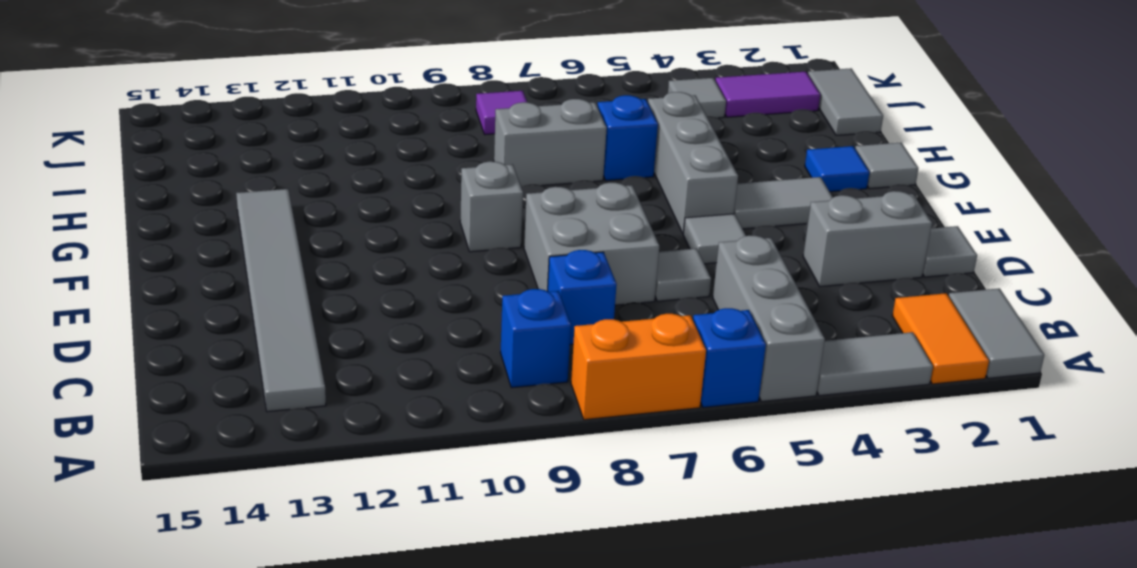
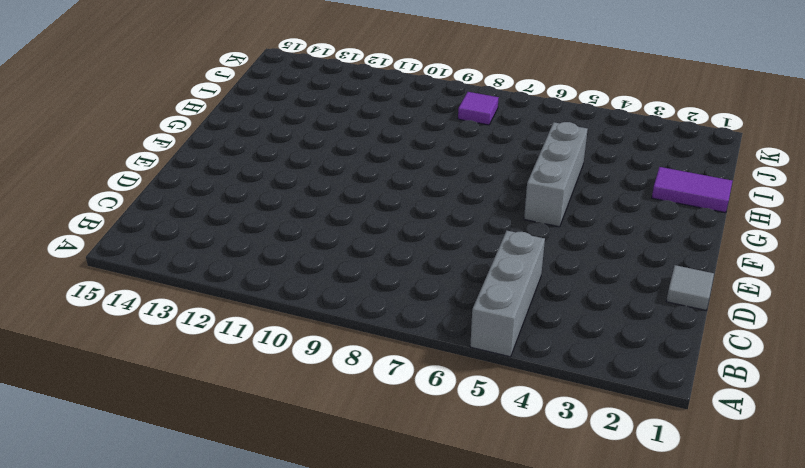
purple 1x2 tile [652,167,732,213] -> purple 1x2 tile moved to [715,72,820,117]
none -> grey 1x2 tile [949,288,1044,378]
none -> orange 1x2 tile [892,293,989,384]
none -> grey 1x2 tile [817,332,933,396]

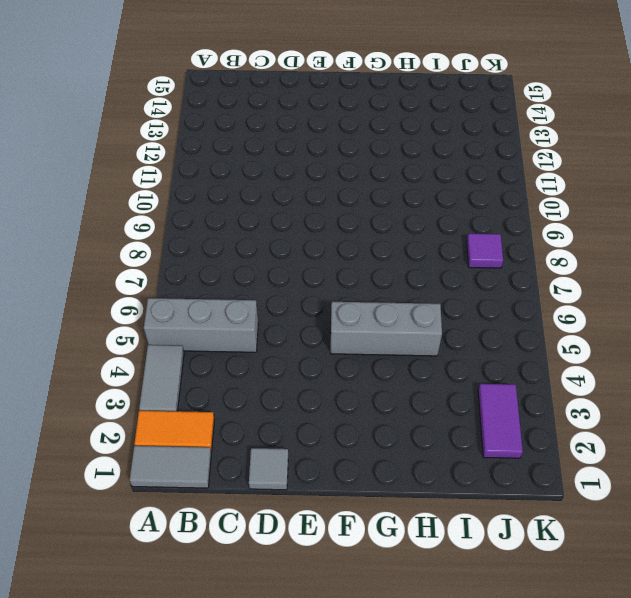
none -> blue 1x1 brick [693,308,766,407]
none -> orange 1x2 brick [571,314,706,420]
none -> blue 1x1 brick [500,289,571,388]

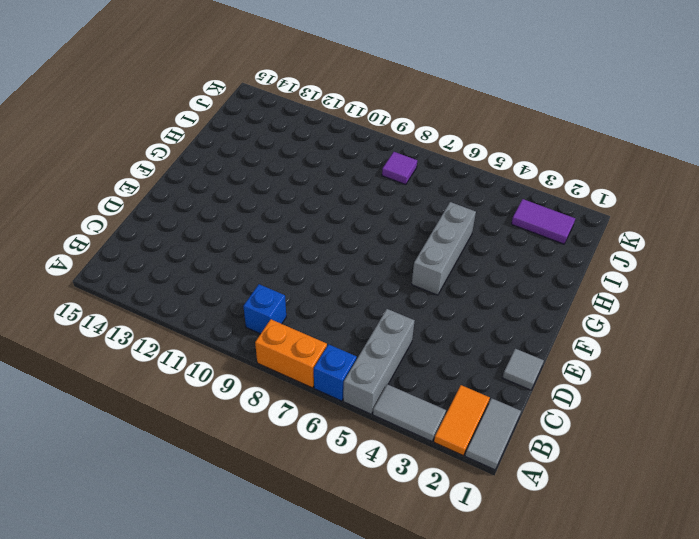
none -> grey 1x6 tile [236,189,326,412]
none -> blue 1x1 brick [548,250,617,345]
none -> grey 1x2 brick [803,191,932,287]

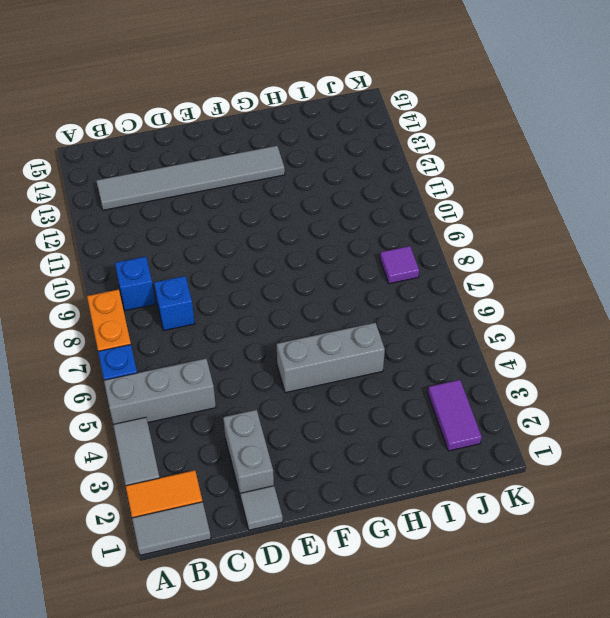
none -> grey 1x1 tile [655,248,711,301]
none -> grey 2x2 brick [524,183,659,305]
none -> grey 1x1 tile [683,214,746,264]

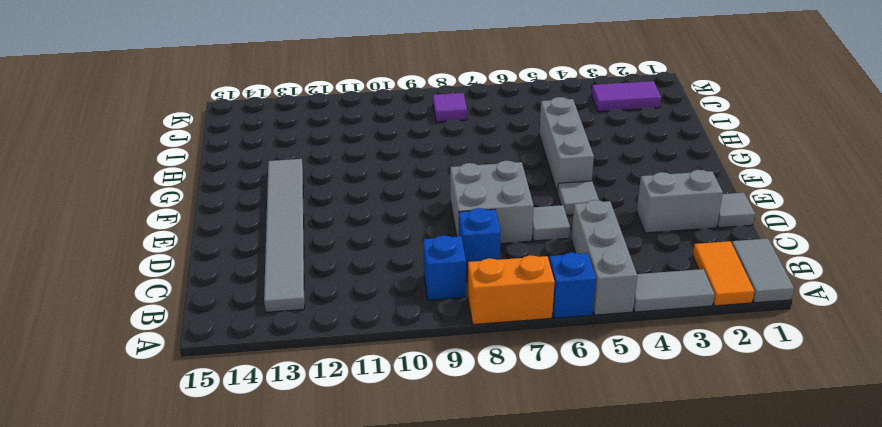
none -> grey 1x2 tile [734,177,833,229]
none -> grey 1x1 brick [460,161,523,252]
none -> grey 1x1 tile [855,142,918,189]

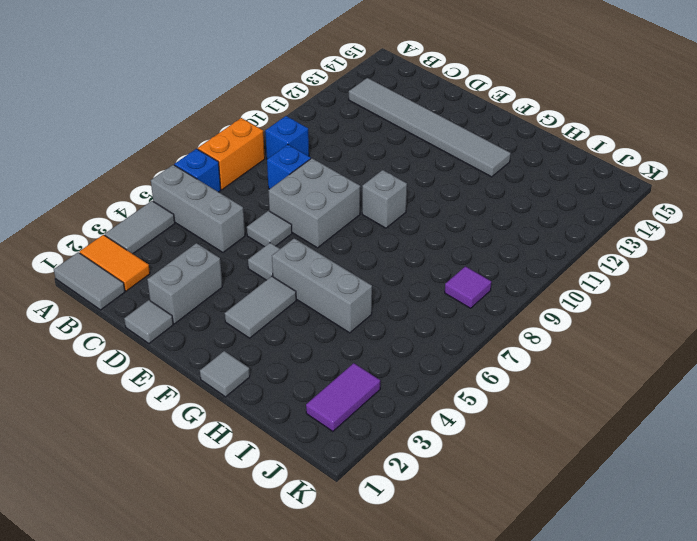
none -> blue 1x1 tile [805,146,869,192]
none -> blue 1x1 brick [598,95,658,181]
none -> grey 1x2 brick [494,99,607,187]

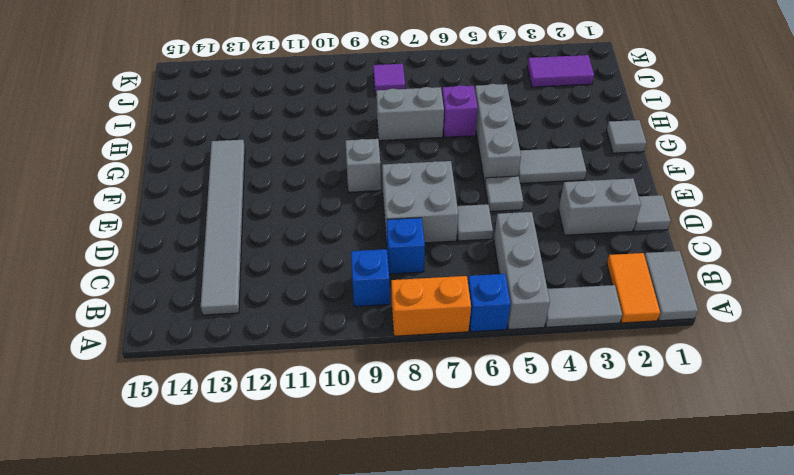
purple 1x1 brick [442,85,478,137] -> blue 1x1 brick [598,95,658,181]
none -> blue 1x1 tile [805,146,869,192]
none -> grey 1x2 tile [808,68,883,135]
none -> grey 1x1 tile [668,78,726,118]

